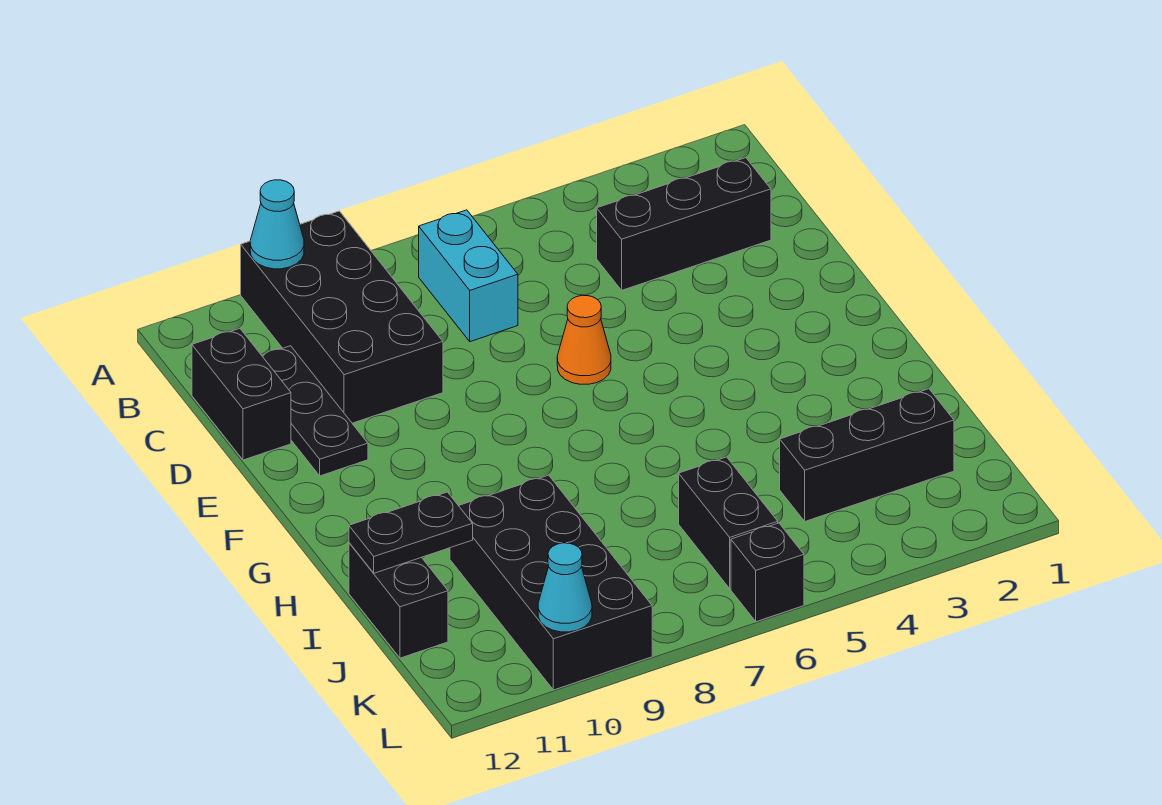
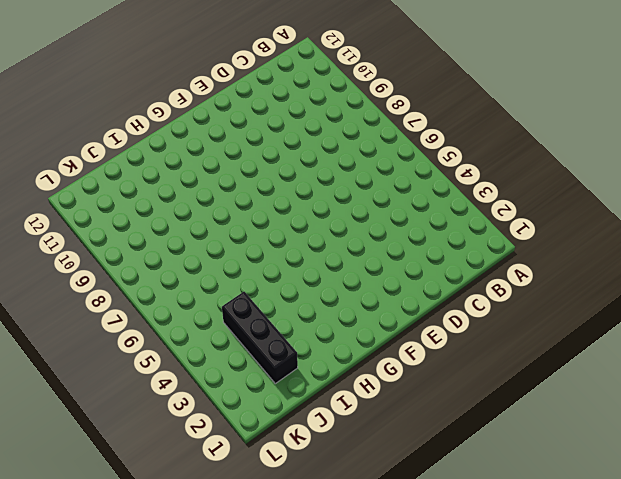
none -> black 2x4 brick [241,211,443,423]
none -> cyan 1x2 brick [419,210,518,342]
none -> black 1x3 brick [597,158,771,290]

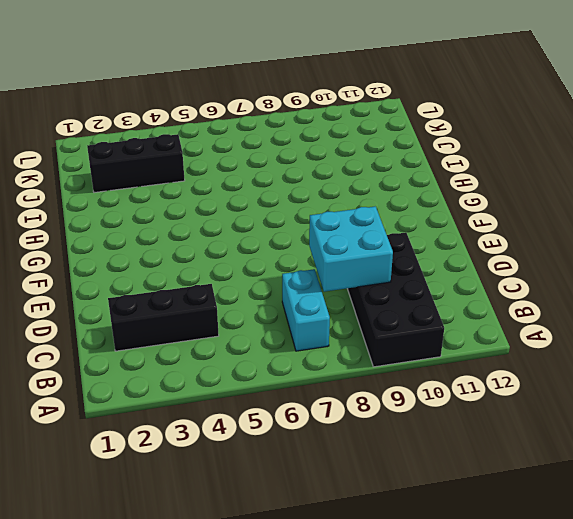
cyan 2x2 brick [309,206,393,292] -> none
none -> black 1x3 plate [262,346,368,476]
none -> black 1x2 brick [192,328,291,460]
none -> orange 1x1 cone [557,295,611,384]

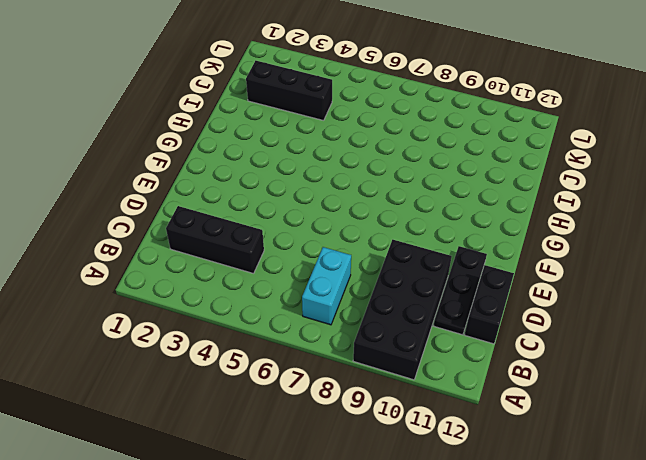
none -> orange 1x1 cone [557,295,611,384]
none -> black 2x4 brick [450,475,652,690]
none -> black 1x2 brick [349,543,448,658]

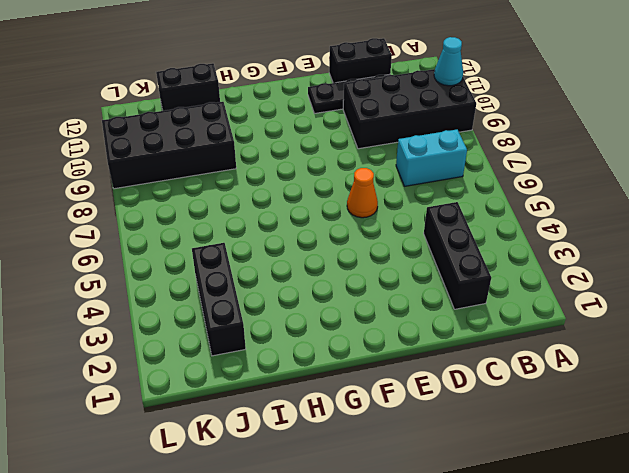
none -> black 1x2 brick [679,457,778,589]
none -> black 1x1 brick [731,523,804,622]
none -> black 1x2 plate [349,492,473,573]

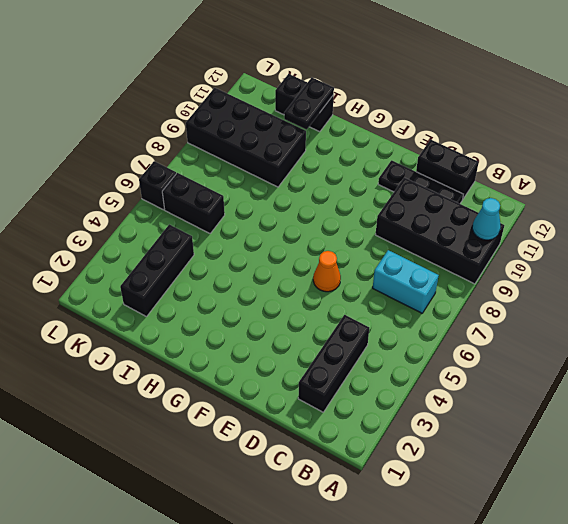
none -> cyan 1x1 cone [538,543,592,632]

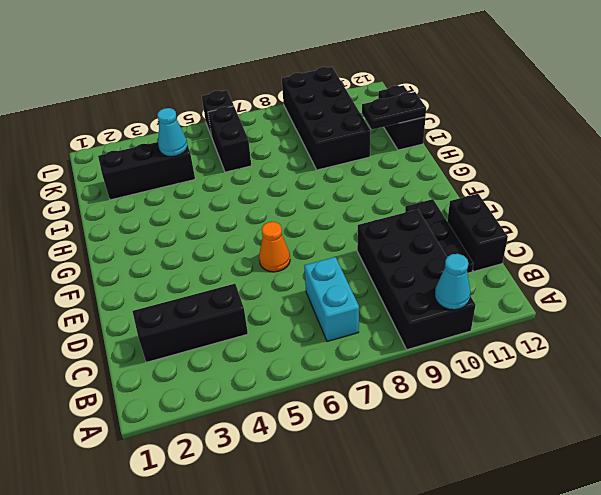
cyan 1x1 cone [157,108,188,156] -> cyan 1x1 cone moved to [538,543,592,632]

